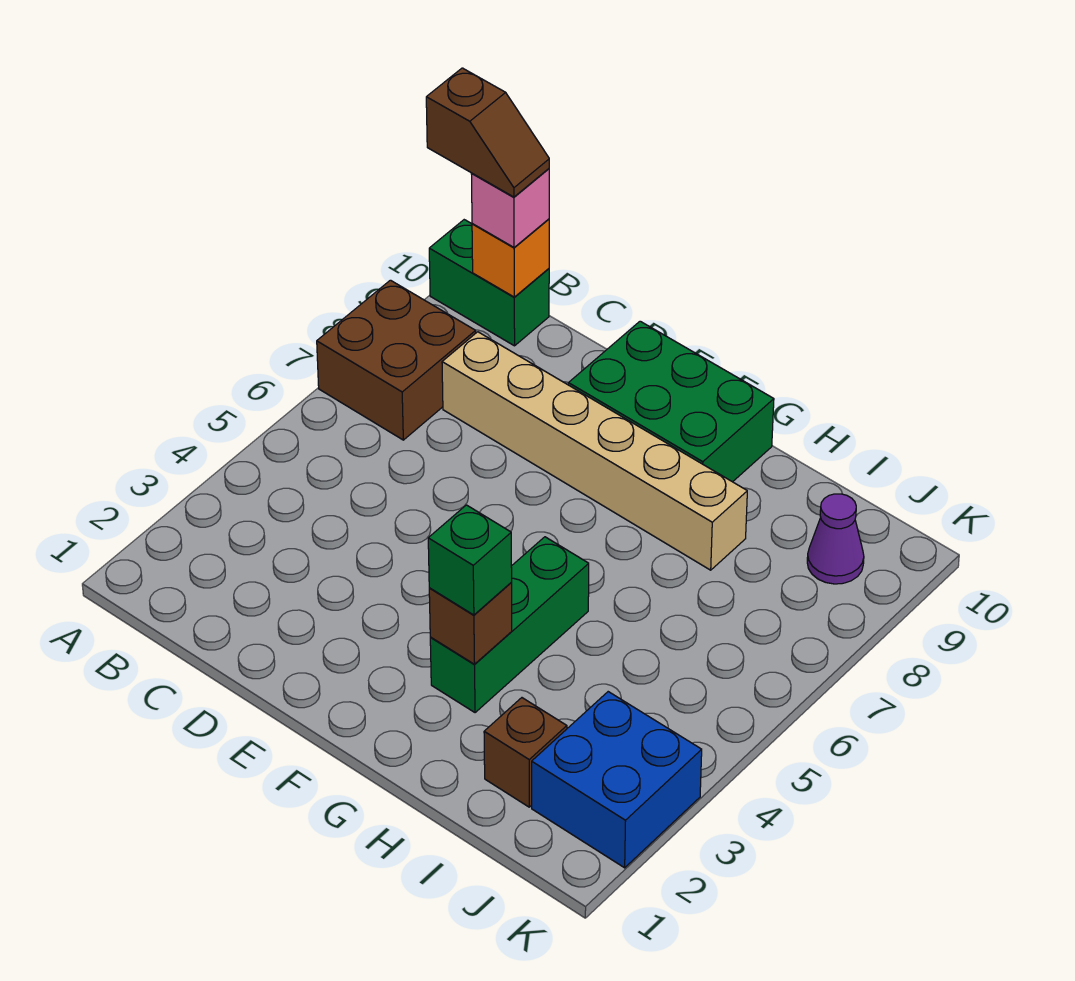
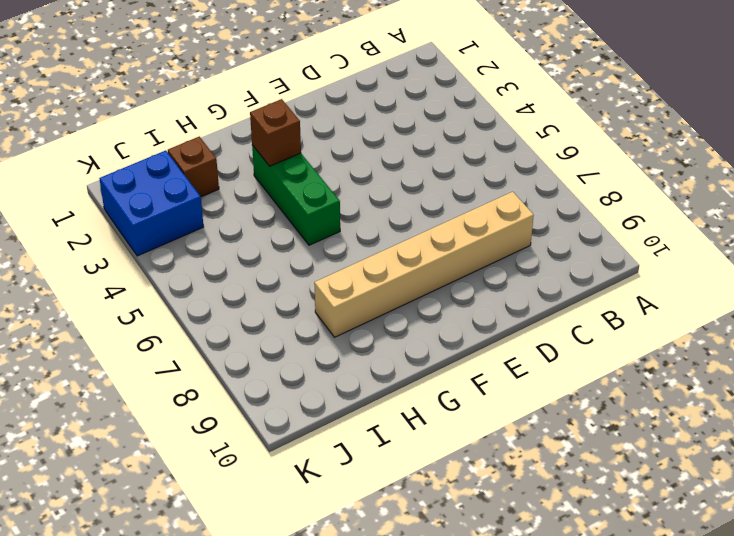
none -> brown 2x2 brick [317,280,476,440]
none -> green 1x2 brick [429,220,549,346]
none -> green 2x3 brick [568,321,774,482]

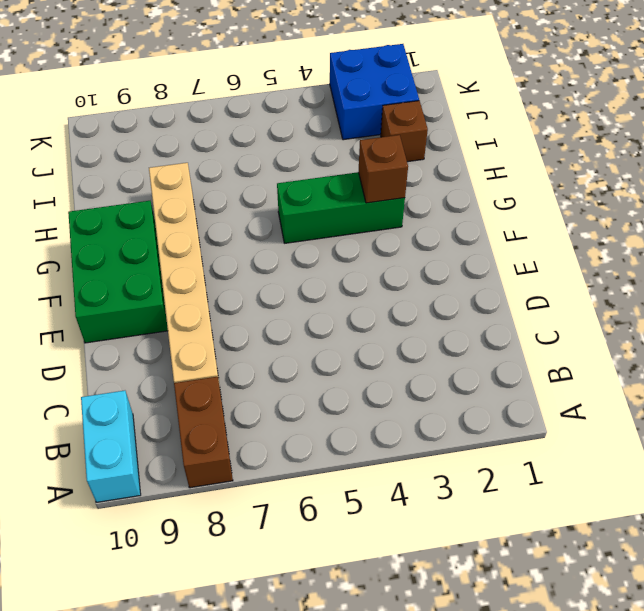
brown 1x2 brick [174,377,233,488] -> brown 2x2 brick [317,280,476,440]
cyan 1x2 brick [81,391,141,502] -> green 1x2 brick [429,220,549,346]
none -> purple 1x1 cone [807,494,864,584]
none -> orange 1x1 brick [472,219,549,297]
none -> pink 1x1 brick [472,169,549,247]

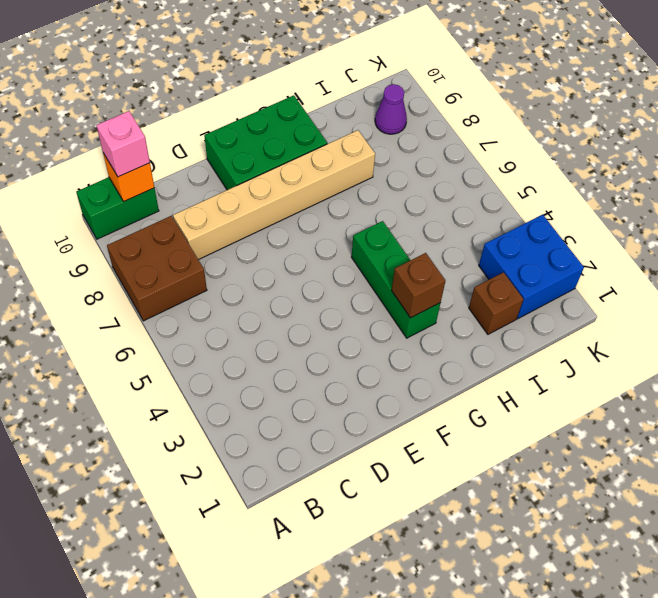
none -> green 1x1 brick [428,505,512,615]
none -> brown 1x2 slope [426,68,549,197]

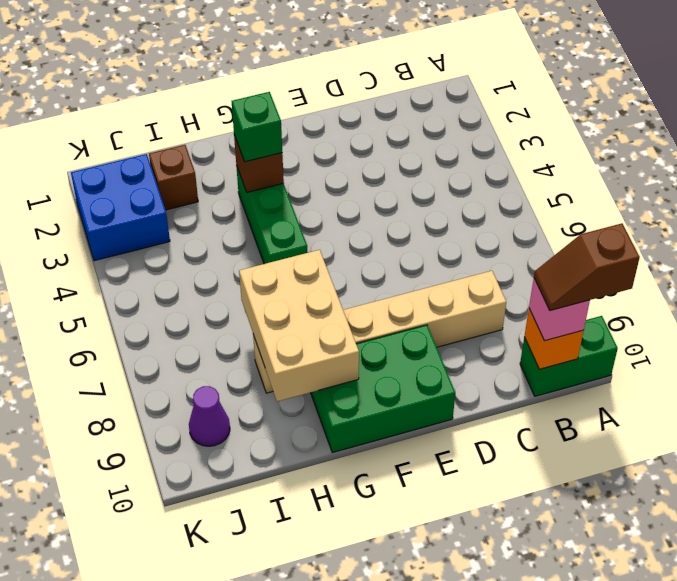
tan 2x3 brick [239,250,359,401] -> none
none -> brown 2x2 brick [317,280,476,440]

